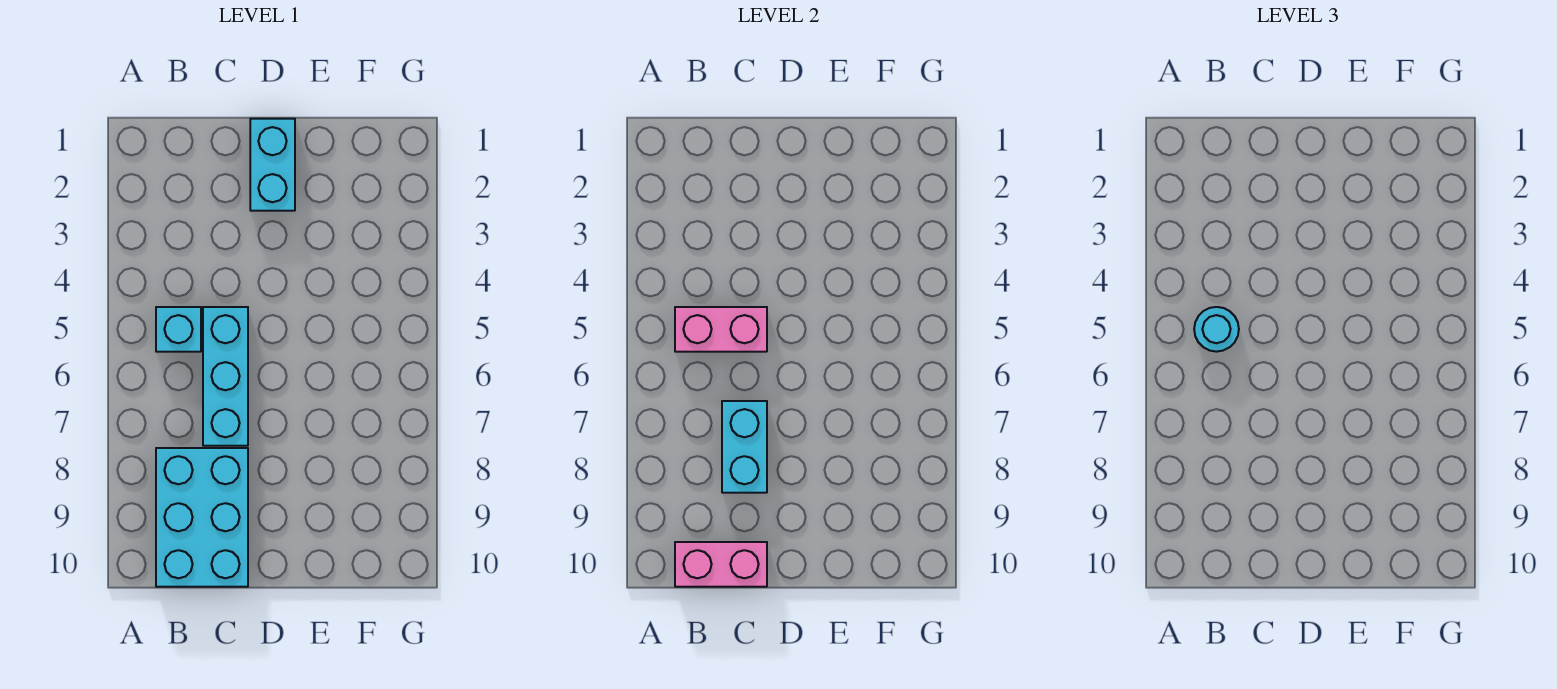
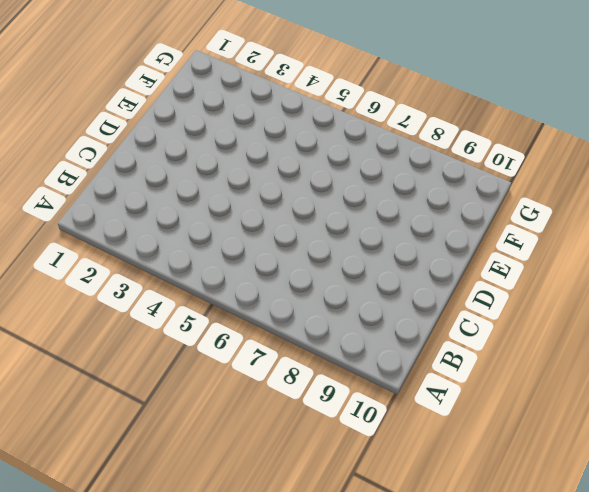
none -> cyan 1x1 brick [156,307,201,352]
none -> cyan 2x3 brick [156,448,248,587]

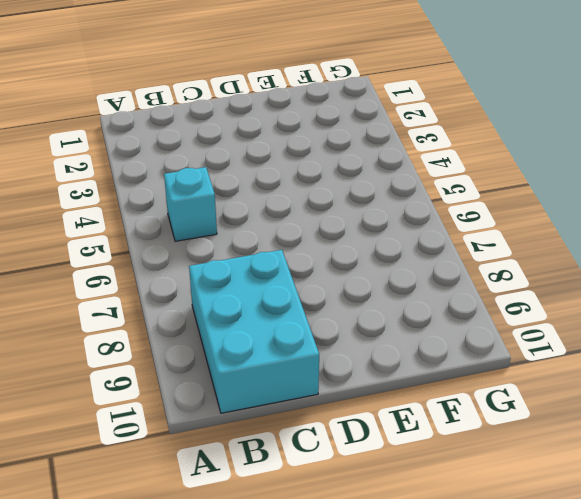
none -> cyan 1x3 brick [203,307,248,446]
none -> cyan 1x2 brick [250,119,295,211]

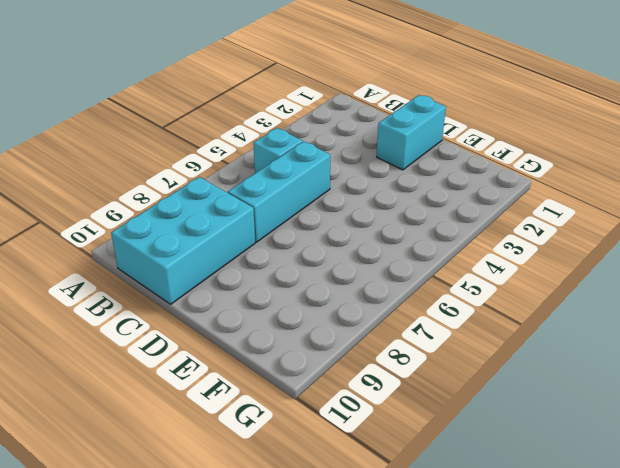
none -> pink 1x2 brick [675,307,767,352]
none -> pink 1x2 brick [675,542,767,587]

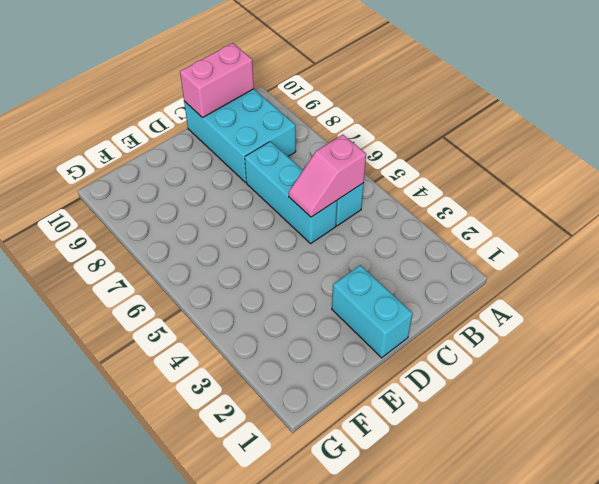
pink 1x2 slope [289,135,366,217] -> pink 1x2 brick [675,307,767,352]
none -> cyan 1x2 brick [722,401,767,493]
none -> cyan 1x1 round brick [1194,307,1239,352]

